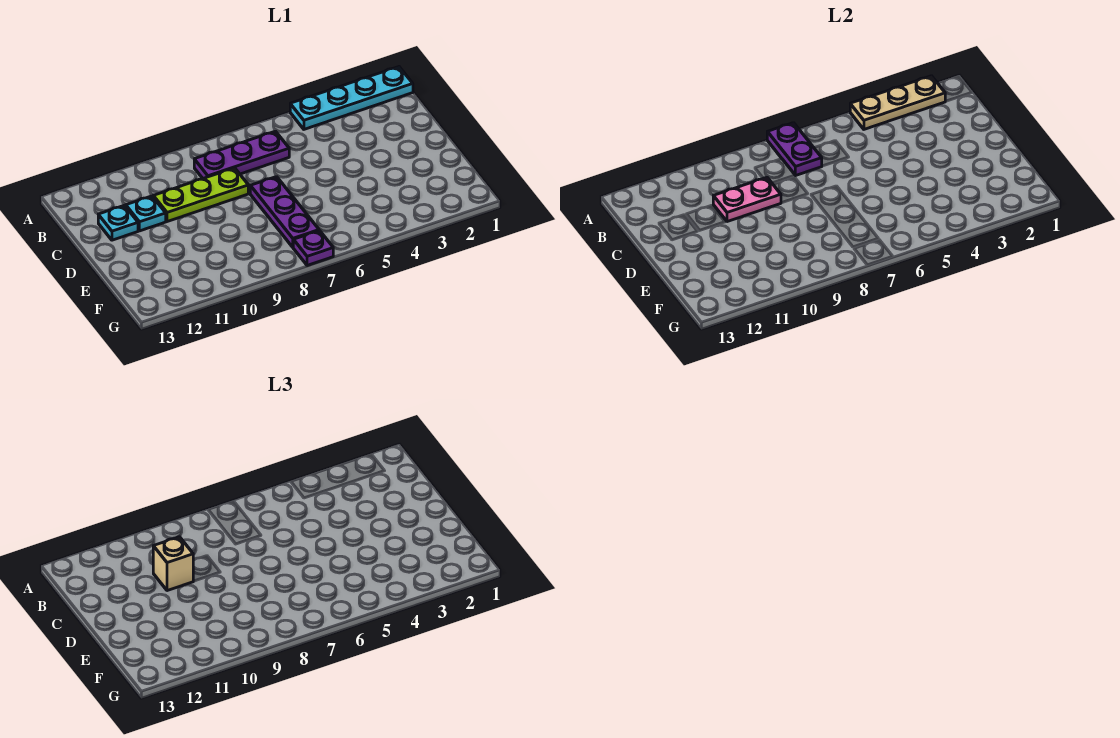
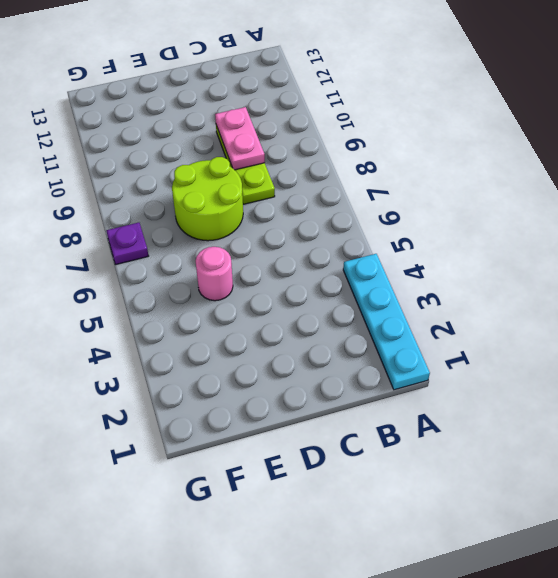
lime 2x2 round brick [172,157,243,241] -> purple 1x3 plate [250,177,319,247]
pink 1x1 round brick [196,247,233,301] -> none
none -> purple 1x3 plate [194,131,289,178]
none -> cyan 1x1 plate [126,196,166,231]

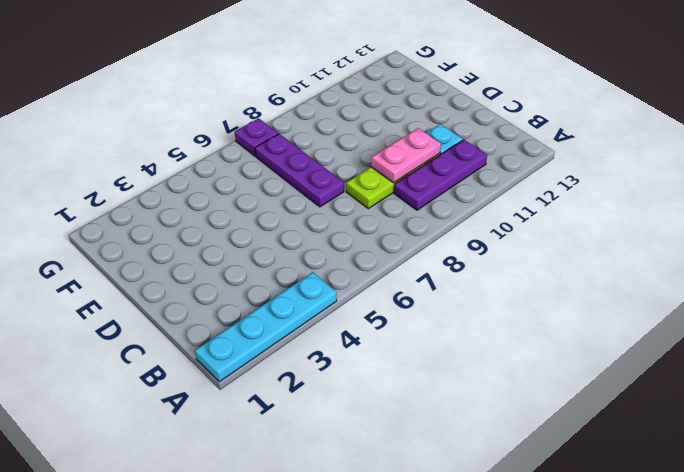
purple 1x3 plate [394,140,487,210] -> purple 1x3 plate moved to [194,131,289,178]
none -> cyan 1x1 plate [98,205,138,240]
none -> tan 1x3 plate [850,76,945,129]

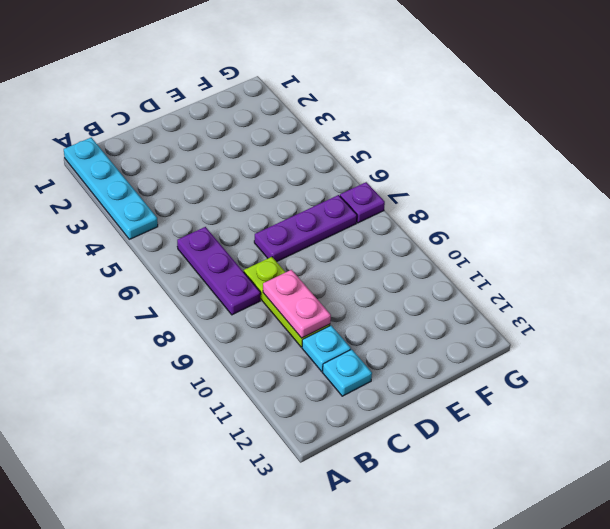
none -> tan 1x3 plate [850,76,945,129]
none -> purple 1x2 plate [767,123,822,176]

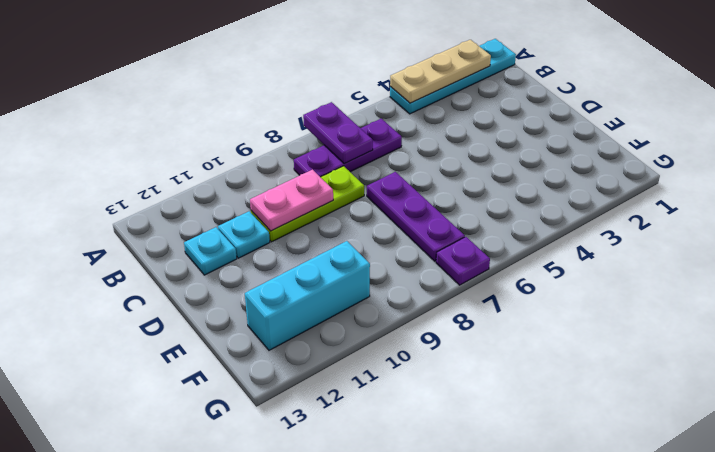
cyan 1x3 brick [245,241,370,350] -> none
none -> tan 1x1 brick [153,537,193,591]

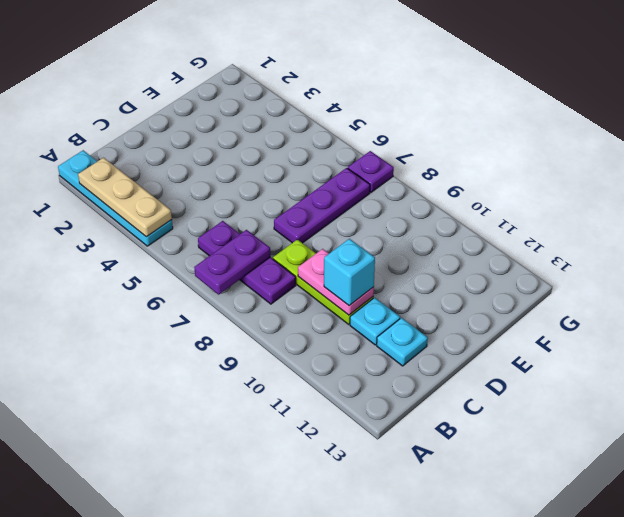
cyan 1x1 brick [324,239,375,306] -> tan 1x1 brick [153,537,193,591]

